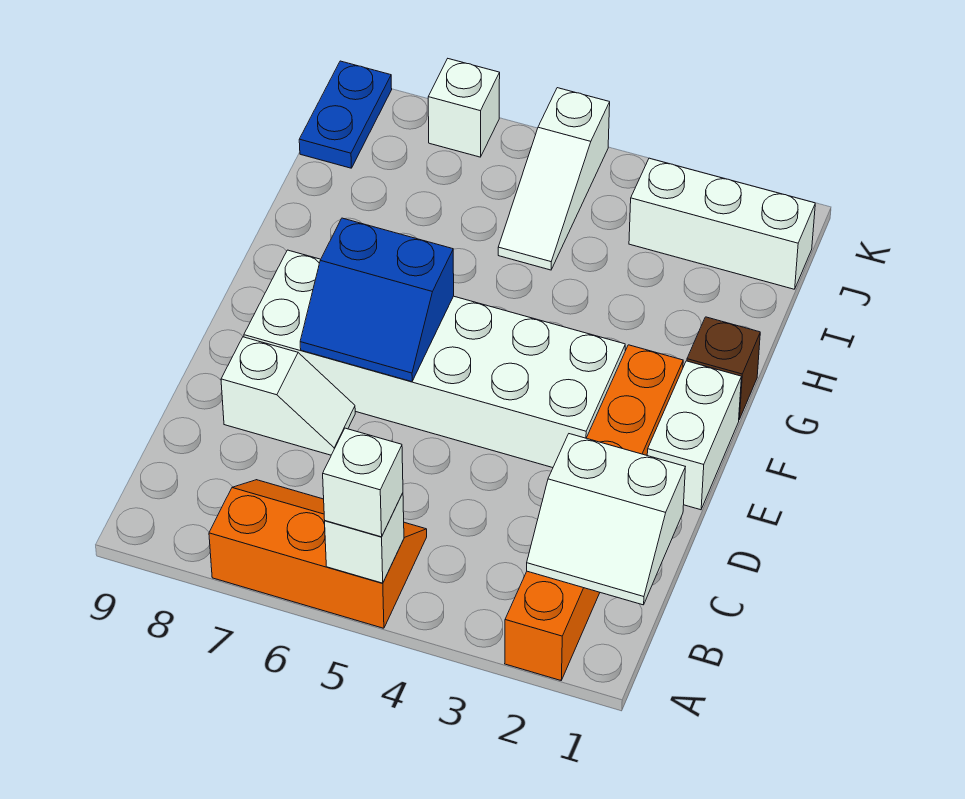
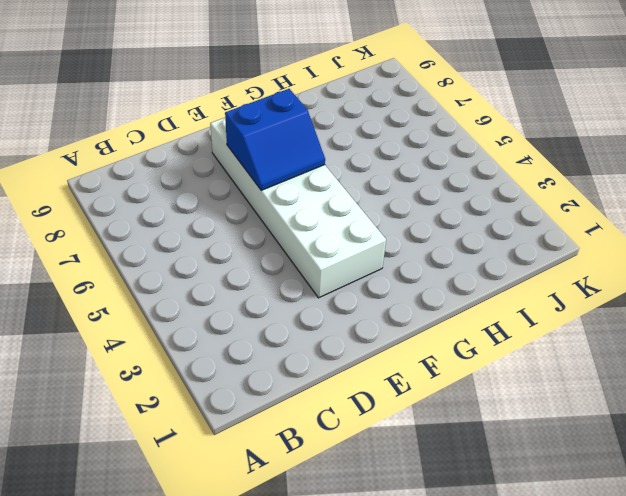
blue 2x2 slope [225,89,325,190] -> blue 2x2 slope turned to [300,218,454,382]
none -> orange 1x6 brick [505,345,683,680]
none -> orange 2x3 slope [209,480,427,628]
none -> white 1x2 slope [221,337,355,455]

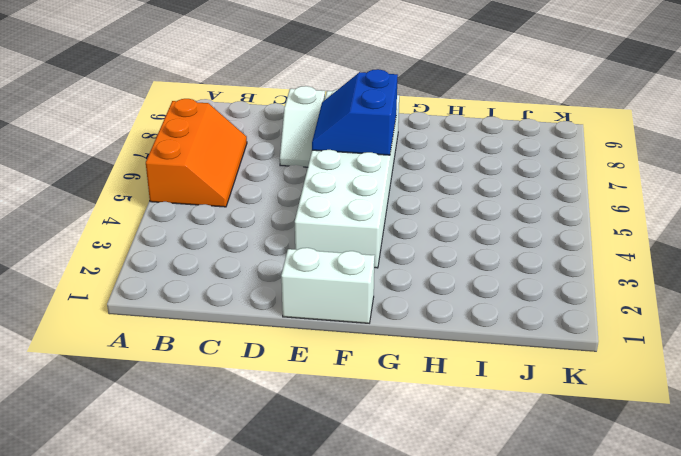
none -> orange 1x6 brick [505,345,683,680]
none -> brown 1x1 brick [687,317,760,419]
none -> white 1x3 slope [498,88,610,270]

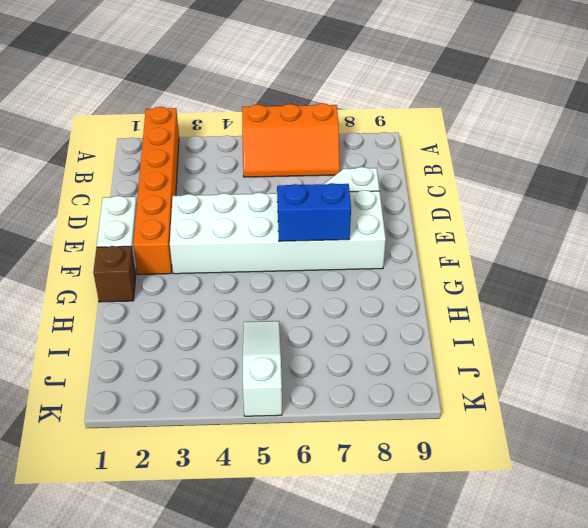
none -> white 1x3 brick [629,158,815,289]
none -> blue 1x2 plate [299,61,392,168]
none -> white 1x1 brick [428,59,500,157]

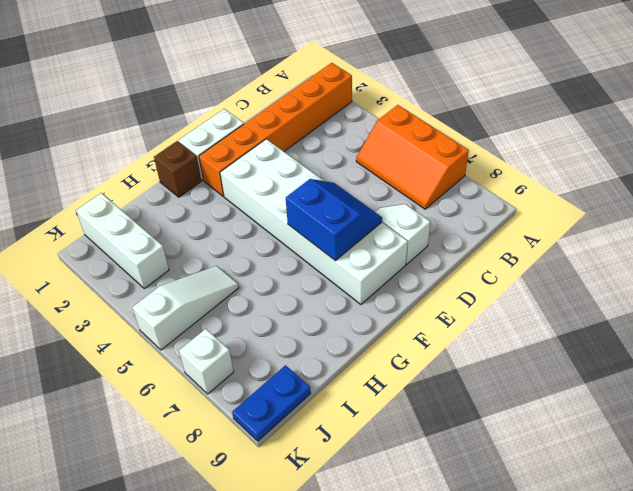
none -> white 1x1 brick [325,493,404,583]
none -> white 2x2 slope [527,434,685,605]
none -> white 1x1 brick [323,428,403,537]

